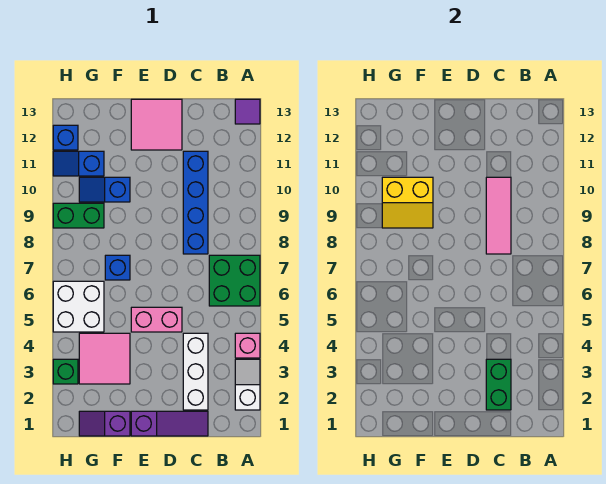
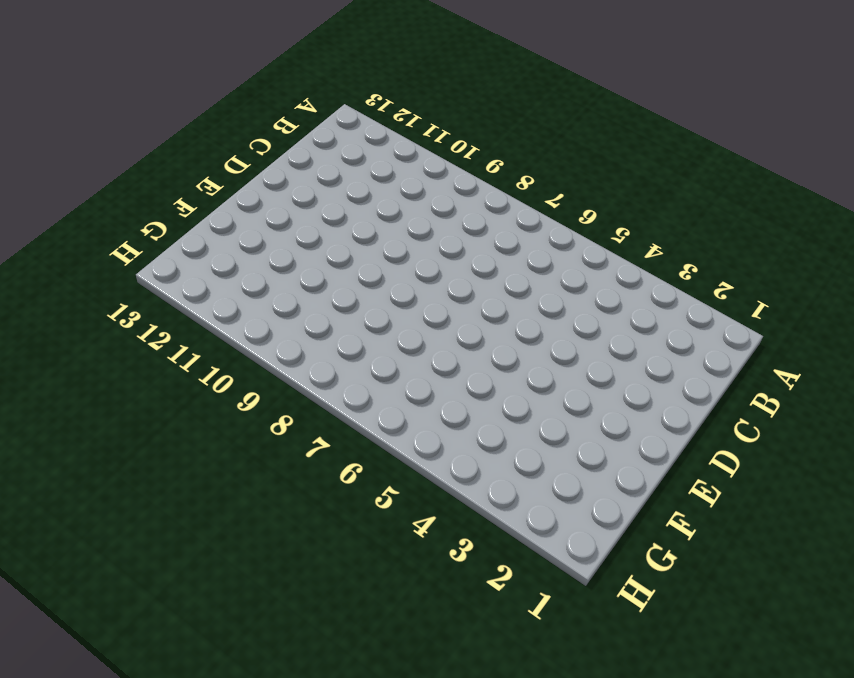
none -> white 1x2 slope [235,359,260,410]
none -> pink 1x1 brick [235,333,260,358]
none -> green 2x2 brick [209,255,260,306]

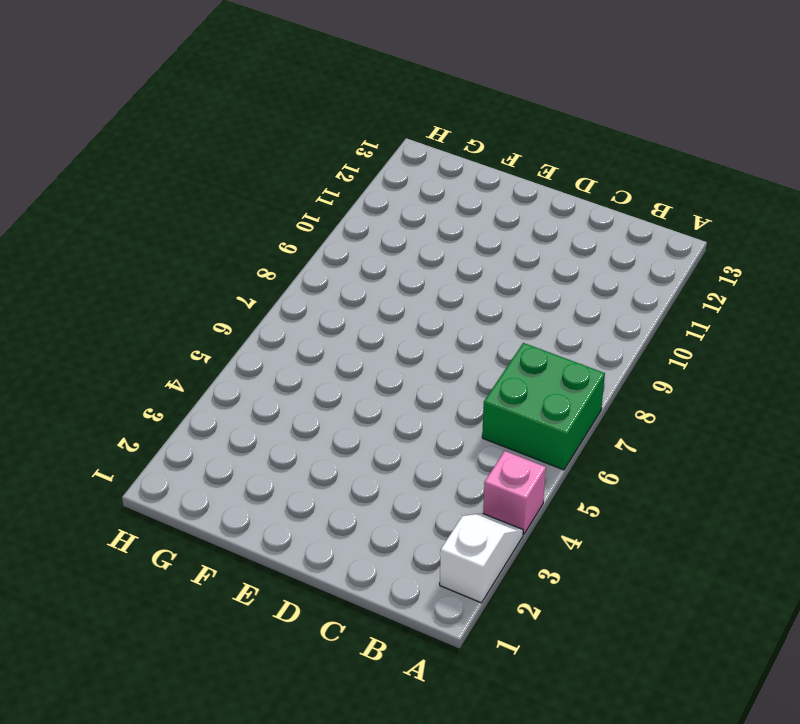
none -> purple 1x1 tile [235,99,260,124]
none -> purple 1x3 slope [131,411,208,436]
none -> white 1x3 brick [183,333,208,410]

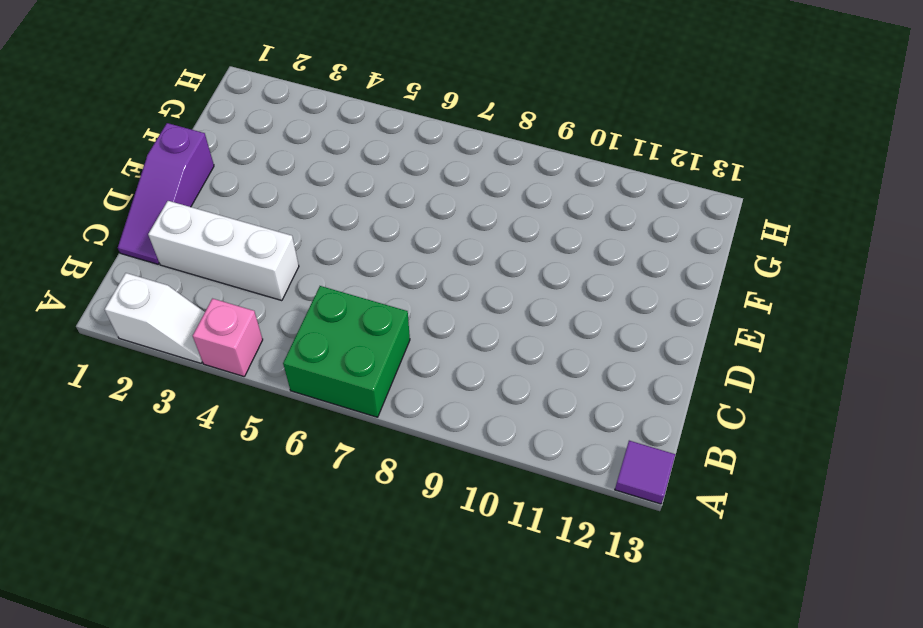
none -> blue 1x4 brick [183,151,208,254]
none -> pink 1x2 brick [131,307,182,332]
none -> pink 2x2 tile [131,99,182,150]

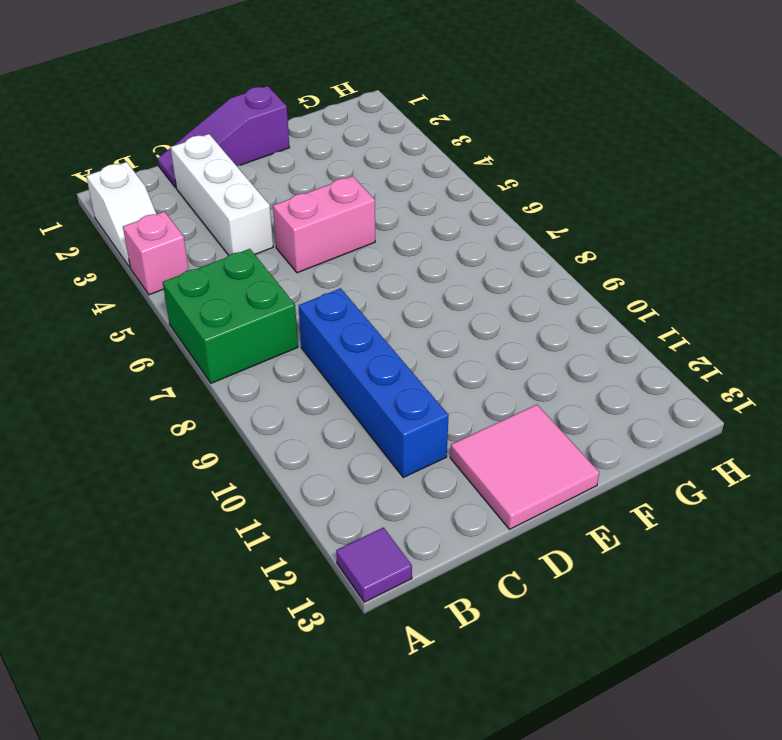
none -> purple 1x2 slope [79,411,130,436]
none -> pink 2x2 tile [79,333,130,384]
none -> blue 1x1 brick [105,255,130,280]

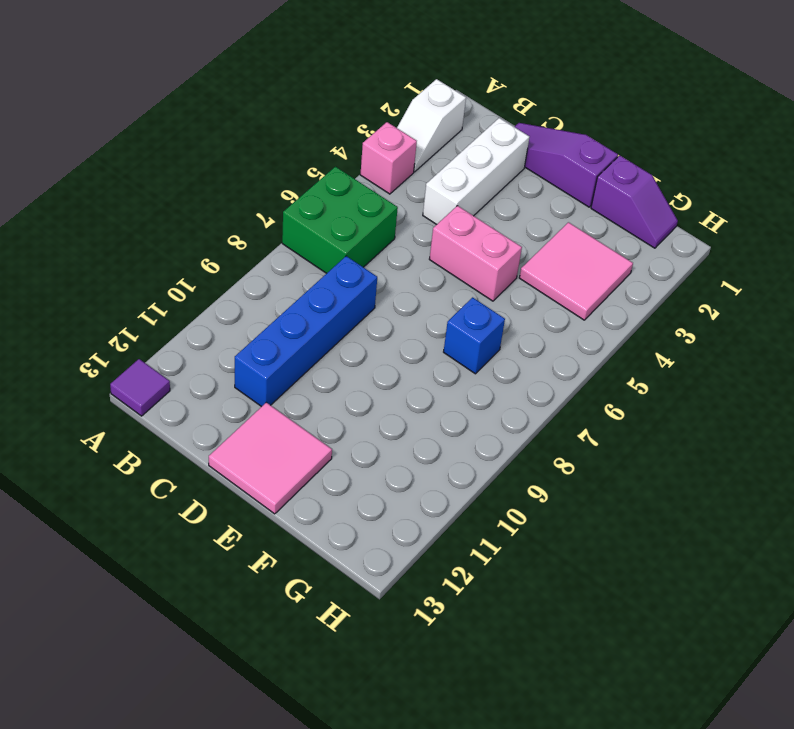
none -> blue 1x2 slope [79,177,130,202]
none -> white 2x2 brick [53,281,104,332]
none -> green 1x2 brick [53,203,104,228]

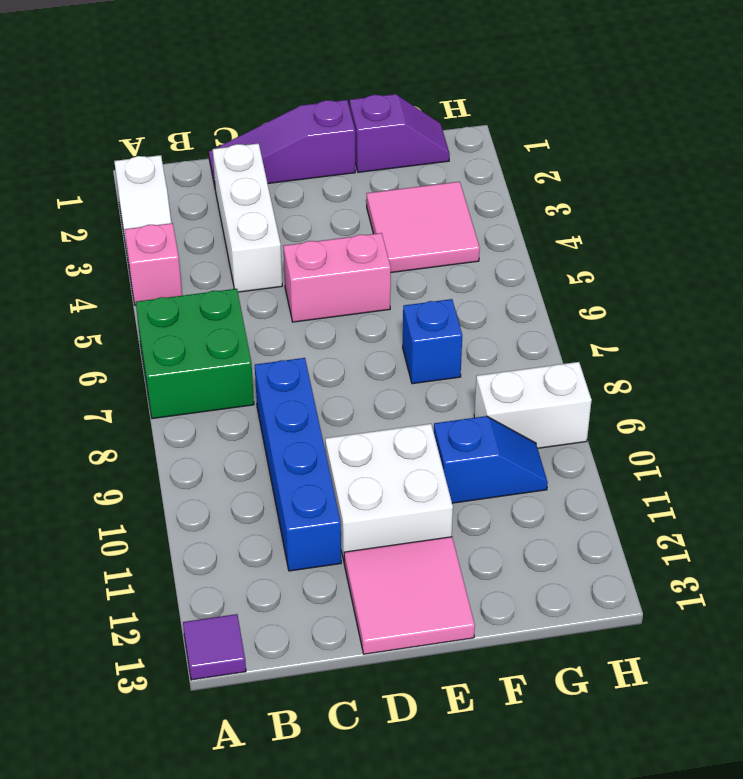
white 2x2 brick [325,424,453,561] -> white 2x2 brick moved to [53,281,104,332]
white 1x2 brick [474,362,592,448] -> green 1x2 brick [53,203,104,228]
none -> blue 1x2 slope [53,151,104,176]
none -> green 1x1 brick [53,359,78,384]
none -> blue 1x1 brick [53,125,78,150]

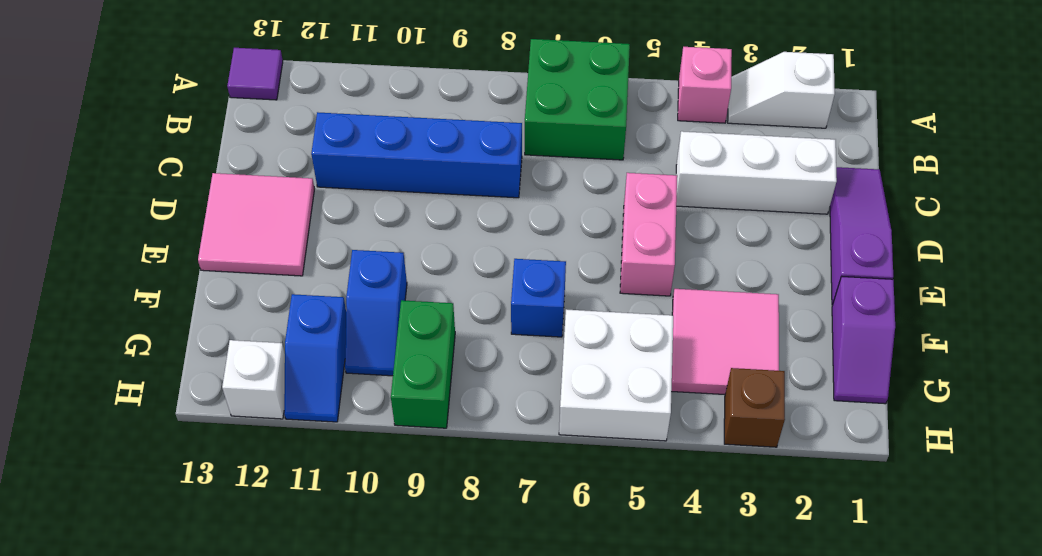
brown 1x1 brick [724,368,785,447] -> green 1x1 brick [53,359,78,384]
white 1x1 brick [222,340,285,419] -> blue 1x1 brick [53,125,78,150]
none -> green 1x2 brick [486,359,511,410]
none -> pink 1x3 tile [486,177,511,254]
none -> yellow 2x2 slope [382,177,433,228]

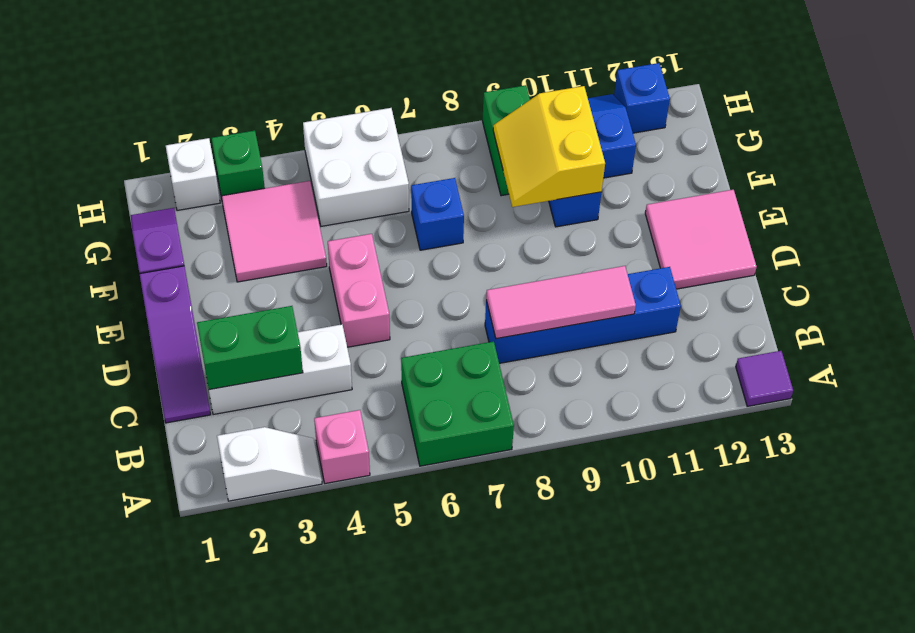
white 1x1 brick [166,138,220,210] -> none

